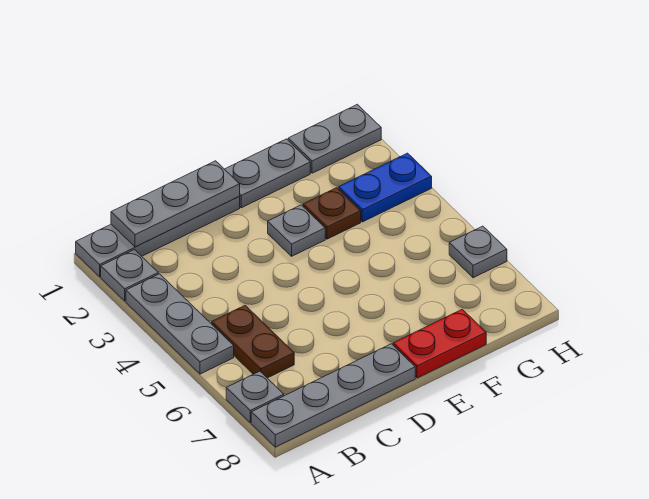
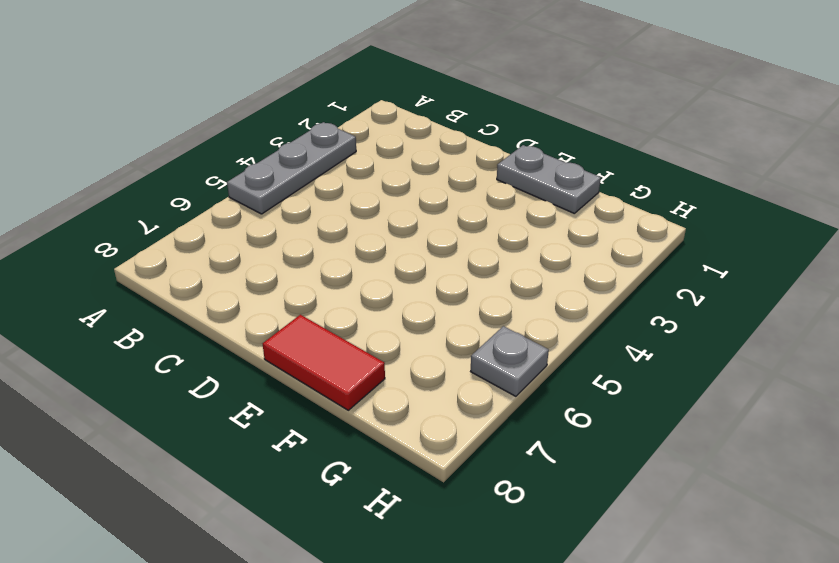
red 1x2 tile [263,315,385,410] -> red 1x2 plate [393,309,486,378]
none -> grey 1x4 plate [76,197,240,277]
none -> grey 1x1 plate [101,250,158,301]
none -> grey 1x1 plate [226,371,284,423]

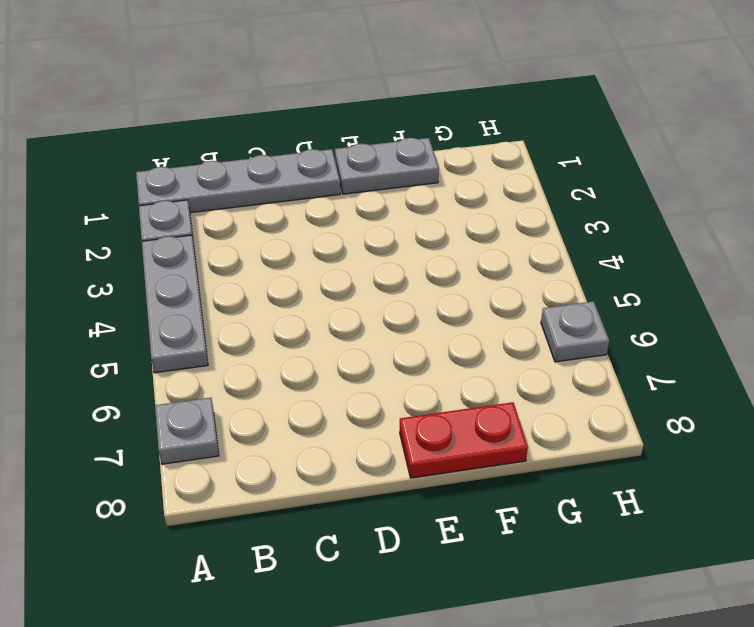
none -> grey 1x4 plate [251,344,415,447]
none -> brown 1x2 plate [212,305,294,378]
none -> grey 1x1 plate [268,205,325,256]

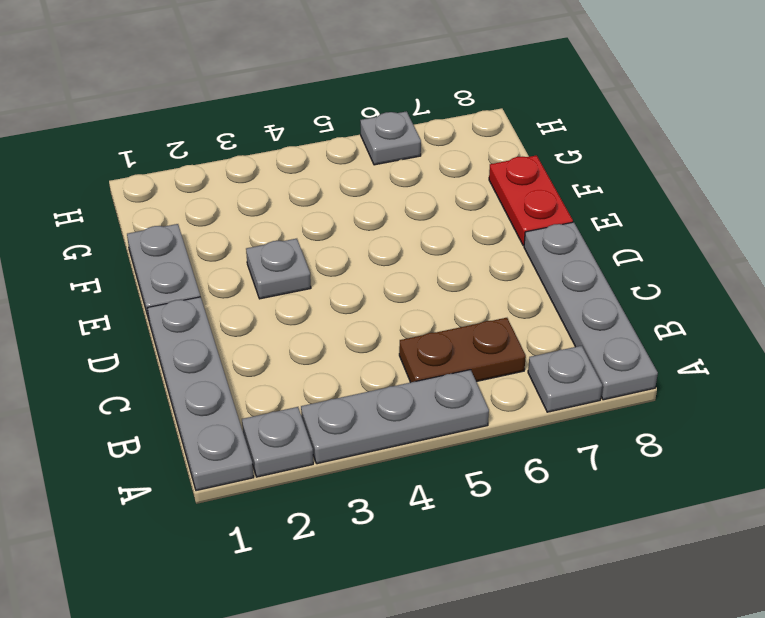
none -> brown 1x1 plate [303,188,361,239]
none -> grey 1x2 plate [288,104,381,173]
none -> blue 1x2 plate [338,153,432,222]

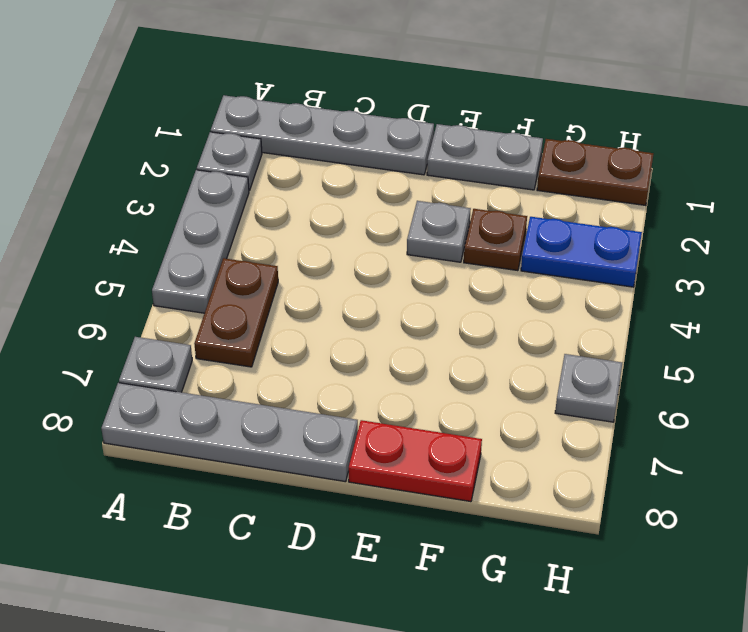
brown 1x2 plate [537,139,654,205] -> grey 1x2 plate [288,104,381,173]
none -> grey 1x3 plate [111,161,240,247]

